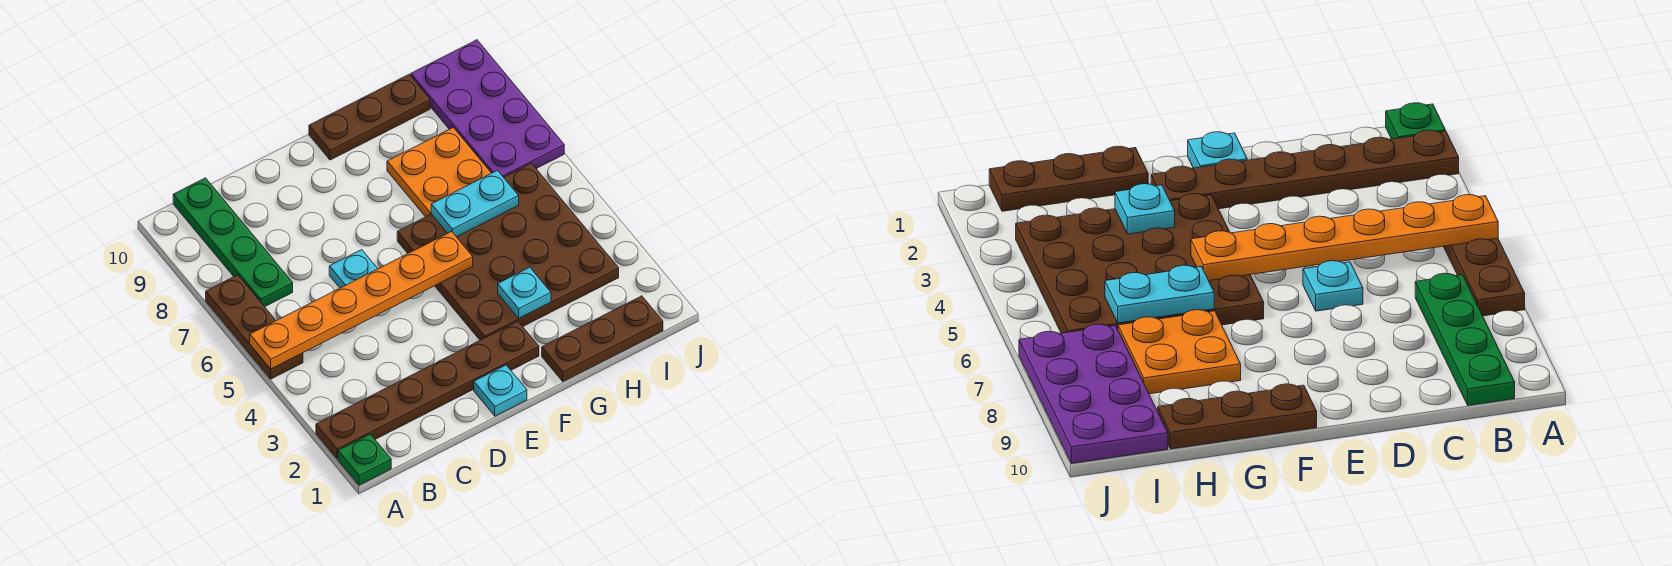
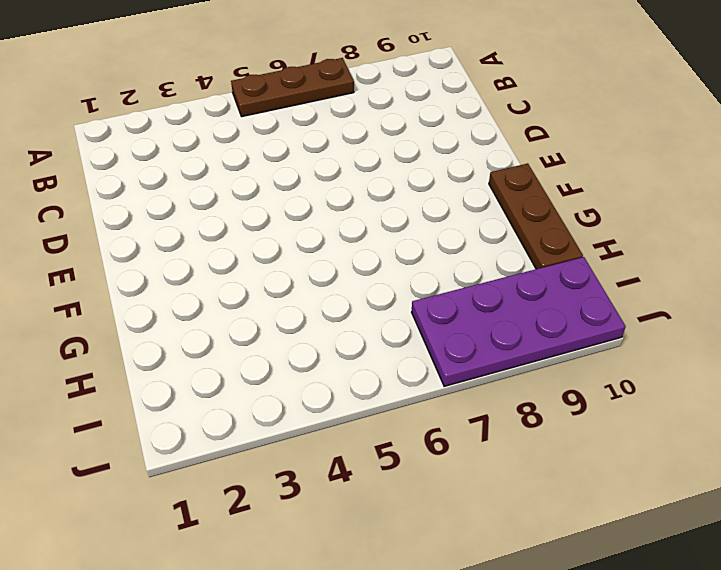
none -> green 1x1 plate [338,434,391,485]
none -> brown 1x6 plate [316,321,539,459]
none -> green 1x4 plate [173,178,293,307]

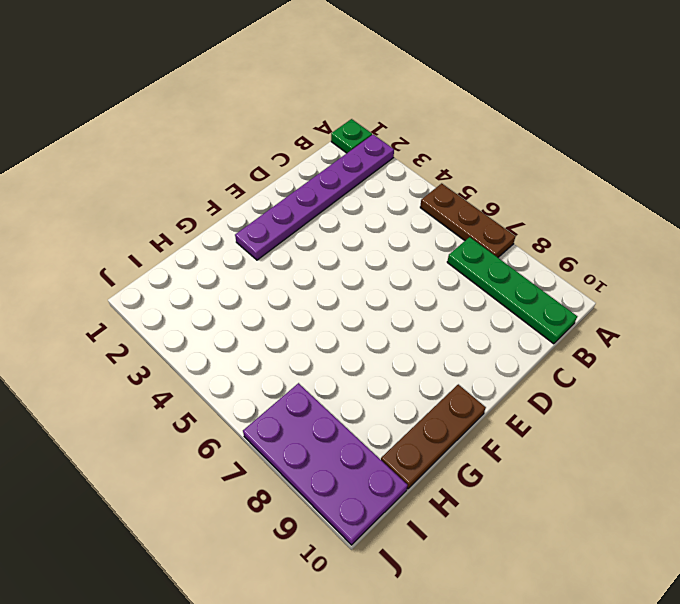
purple 1x6 plate [235,135,394,260] -> brown 1x6 plate [316,321,539,459]
none -> cyan 1x1 plate [329,250,378,288]
none -> cyan 1x1 plate [474,365,527,416]
none -> brown 4x4 plate [397,163,619,340]

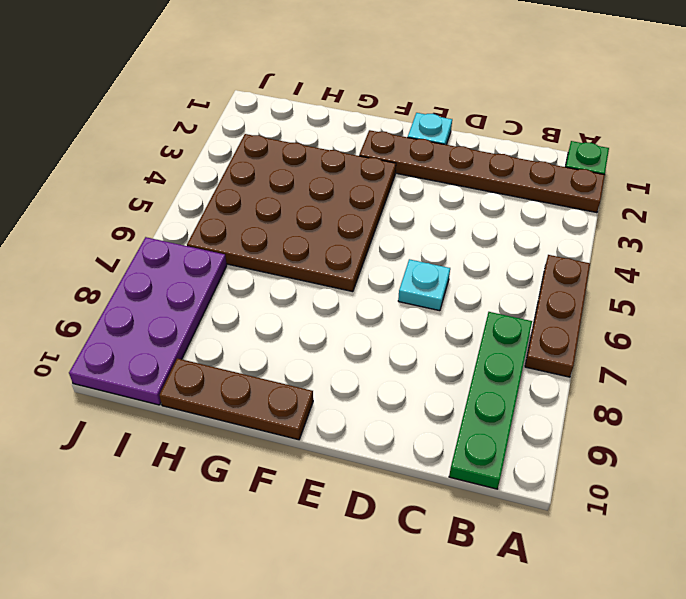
none -> brown 1x3 plate [542,296,663,381]
none -> orange 2x2 plate [387,128,491,217]
none -> orange 1x6 plate [250,231,473,369]

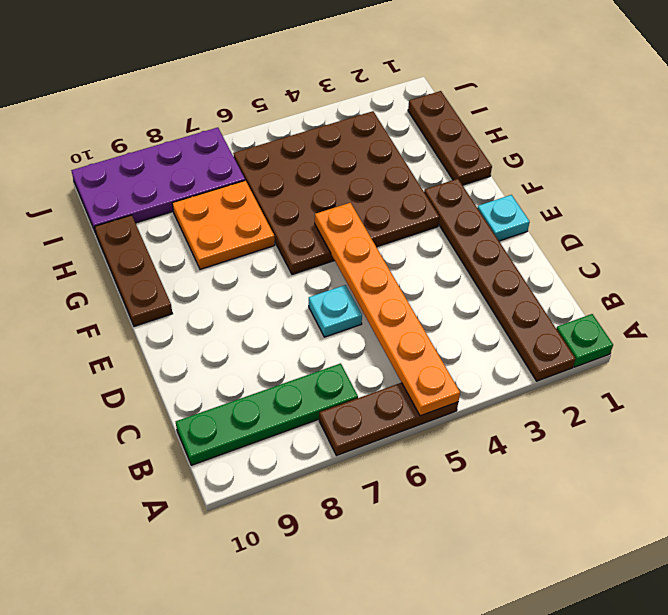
none -> cyan 1x1 plate [498,267,551,318]
none -> cyan 1x2 plate [431,170,519,237]

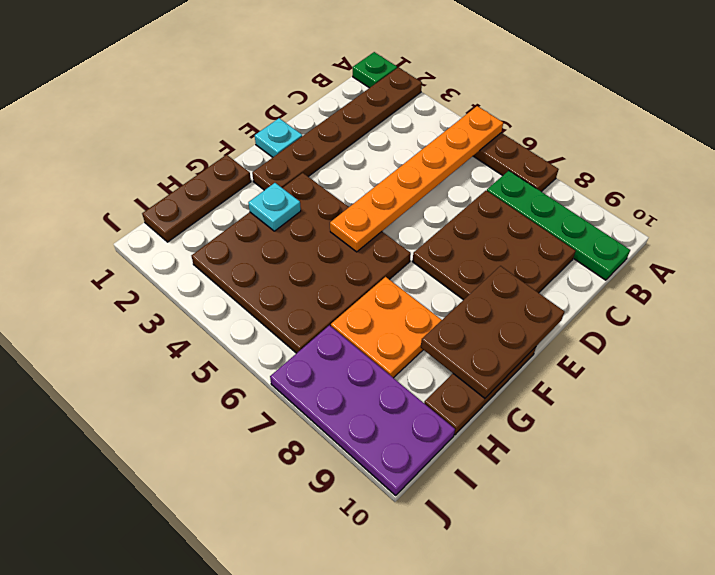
brown 3x3 plate [413,191,576,300] -> none
brown 2x3 plate [421,266,565,398] -> none
none -> cyan 1x1 plate [329,250,378,288]
none -> cyan 1x2 plate [431,170,519,237]

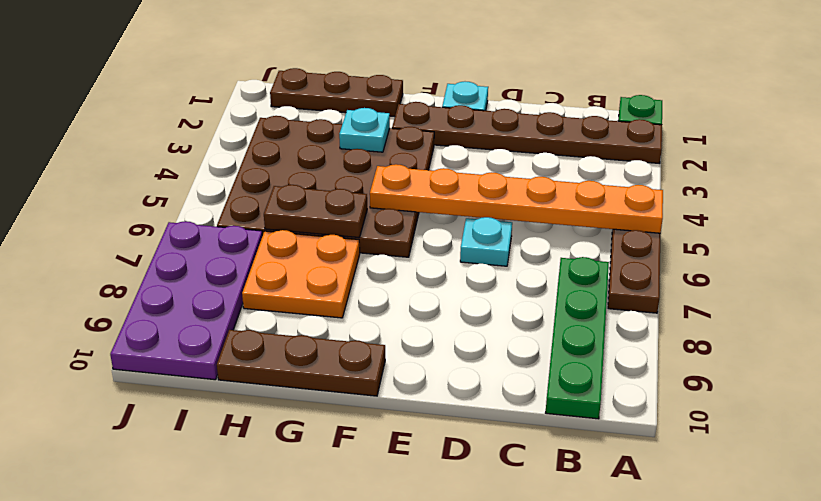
brown 1x2 plate [264,185,367,237] -> cyan 1x2 plate [431,170,519,237]

